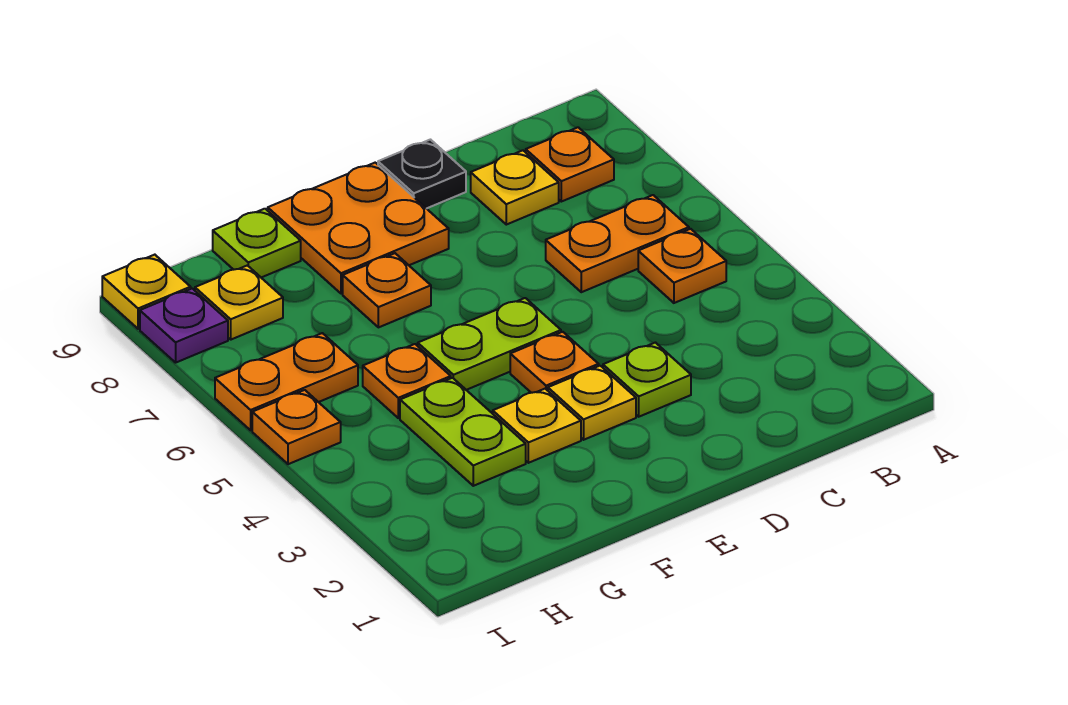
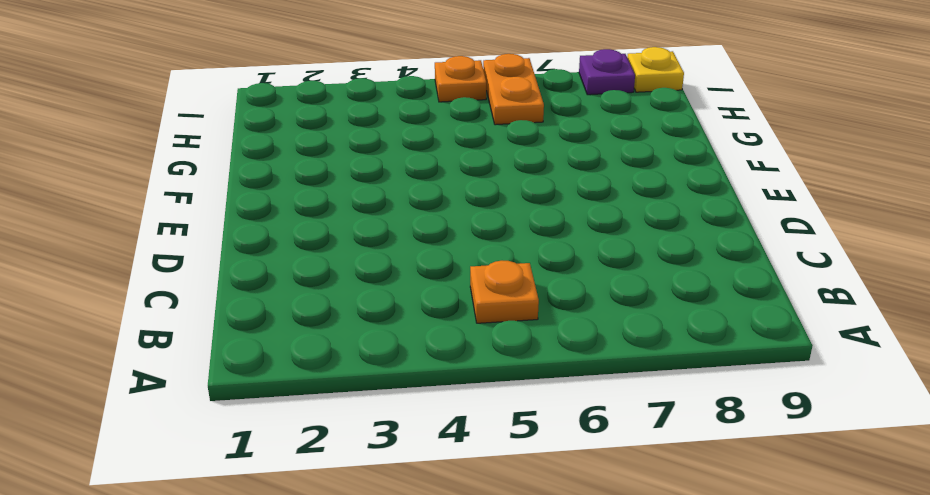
none -> orange 1x2 plate [546,195,689,292]
none -> orange 1x1 plate [526,127,614,202]
none -> yellow 1x1 plate [471,150,559,225]

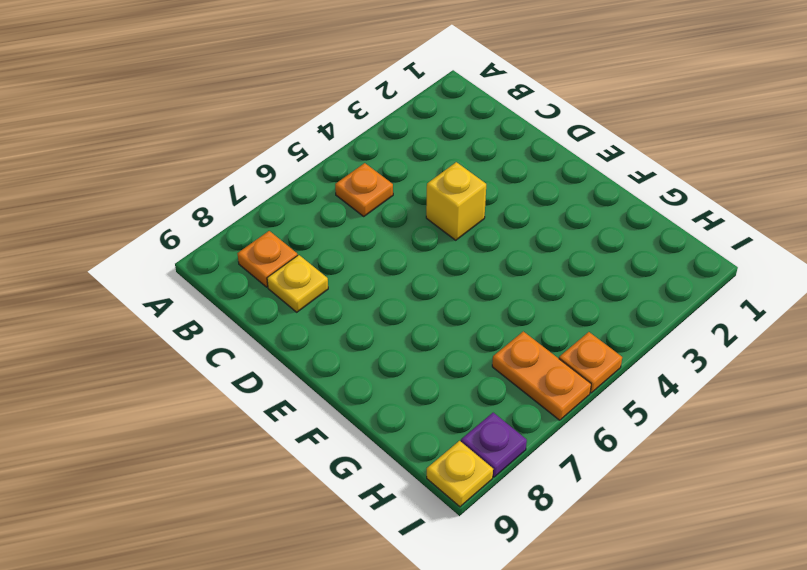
yellow 1x1 brick [426,162,486,240] -> none
none -> orange 1x2 plate [546,195,689,292]
none -> lime 1x1 plate [603,343,691,417]
none -> black 1x1 plate [378,140,466,209]

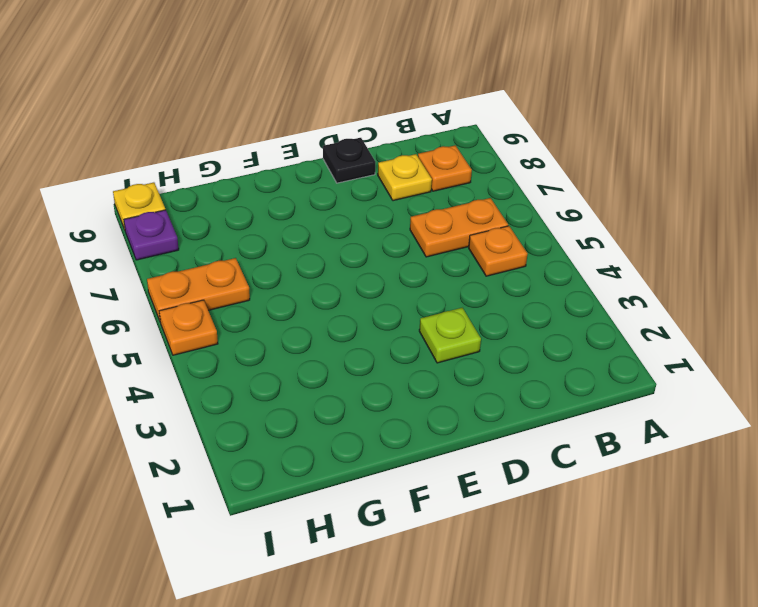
none -> yellow 1x1 plate [548,366,636,440]
none -> orange 1x1 plate [510,332,599,393]
none -> lime 1x2 plate [418,298,561,390]

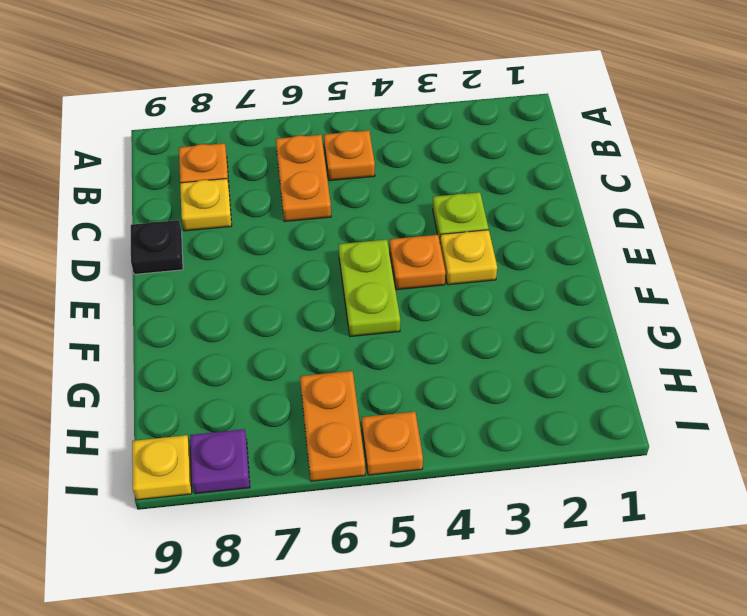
none -> orange 2x2 plate [268,163,449,294]
none -> yellow 1x1 plate [493,389,581,463]
none -> orange 1x1 plate [343,253,431,327]

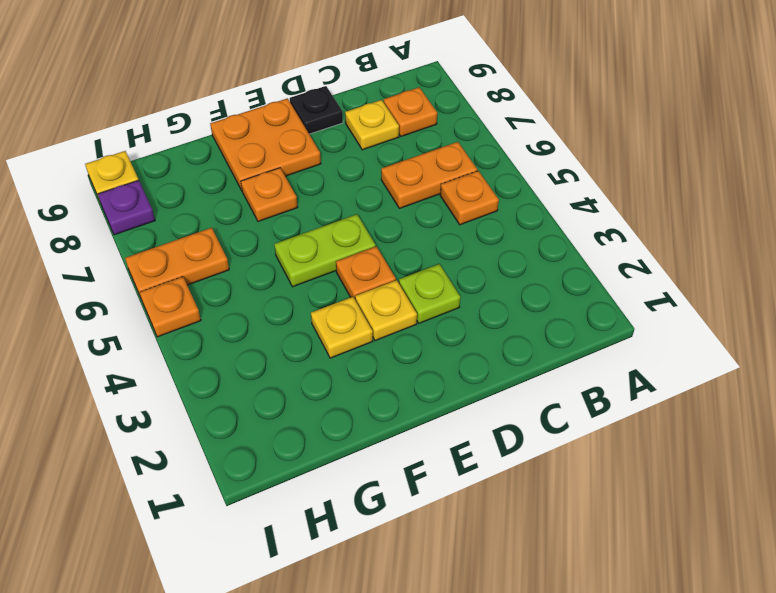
none -> lime 1x2 plate [400,378,526,486]
none -> orange 1x1 plate [363,344,451,418]
none -> lime 1x1 plate [213,209,301,277]

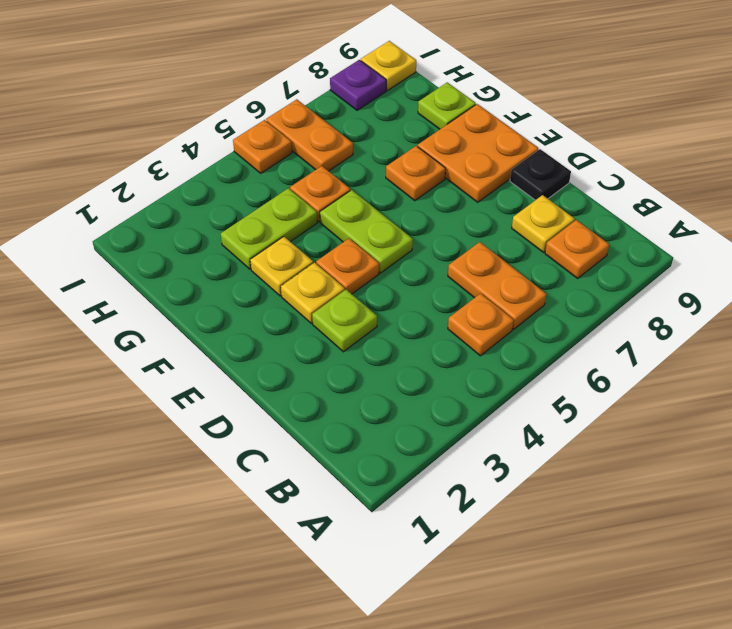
none -> yellow 1x1 plate [195,265,283,340]

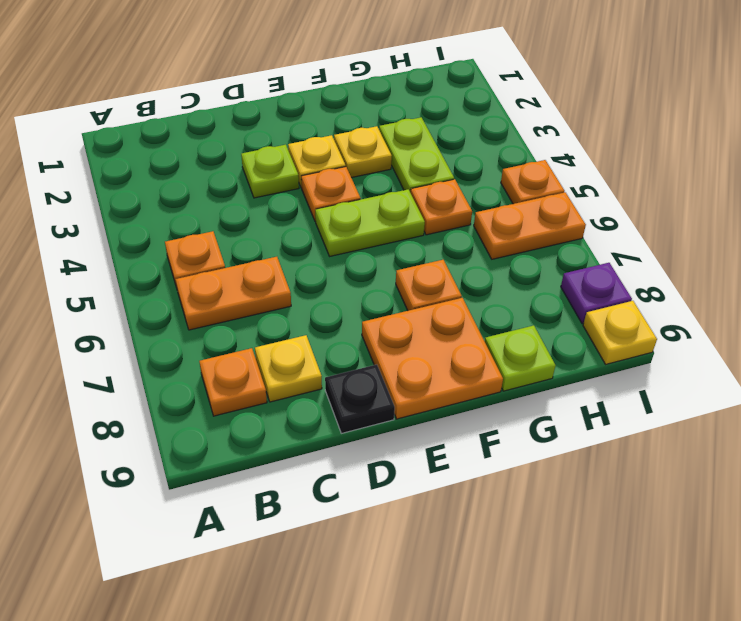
none -> yellow 1x1 plate [195,265,283,340]

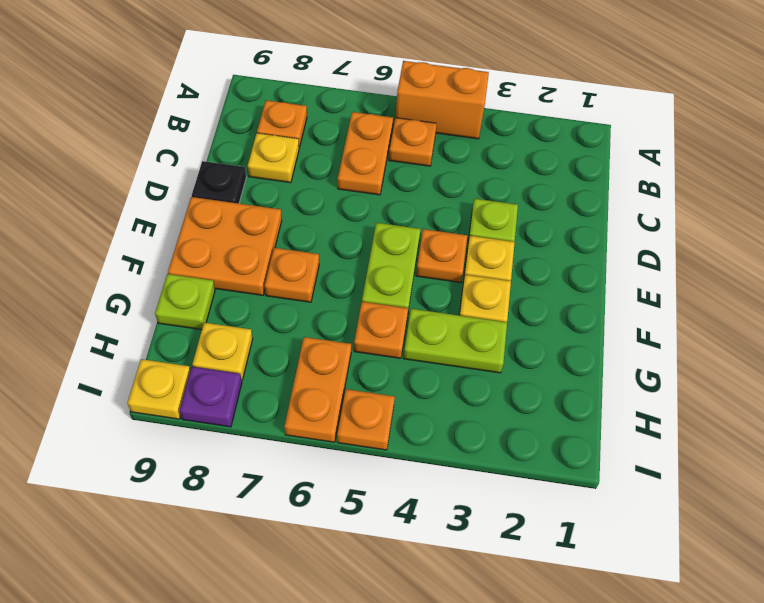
orange 1x2 brick [396,61,489,139] -> none

